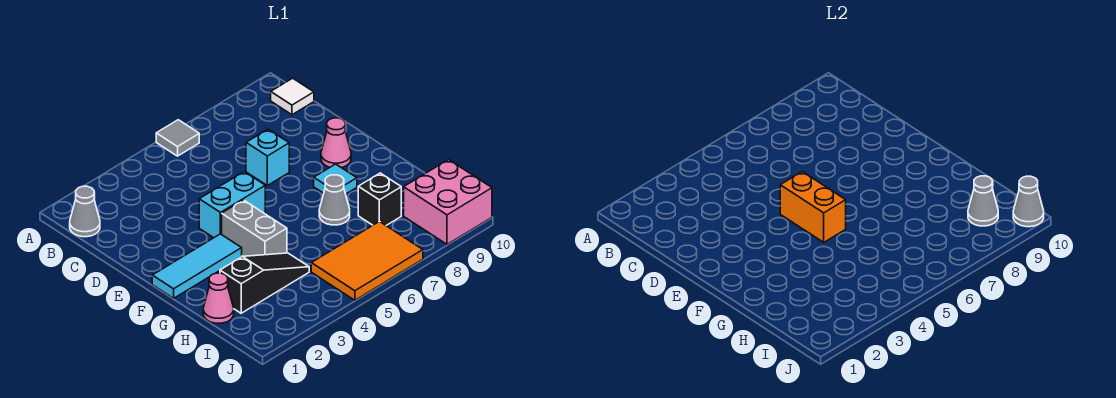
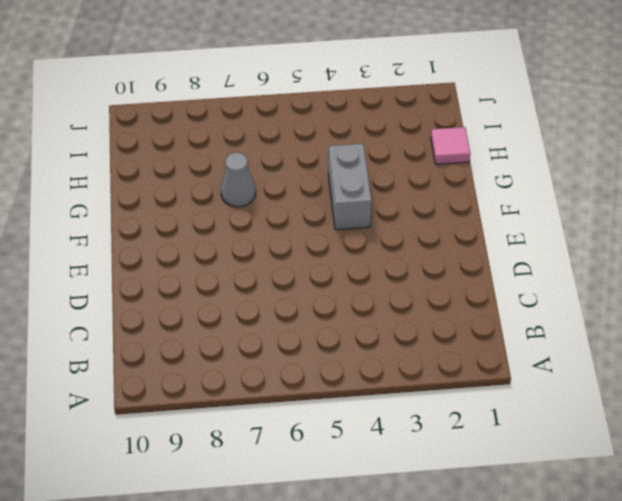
pink 1x1 tile [431,127,470,164] -> pink 1x1 cone [203,273,234,323]
none -> grey 1x1 tile [156,120,199,156]
none -> grey 1x1 cone [70,186,100,237]
none -> white 1x1 tile [271,78,314,115]

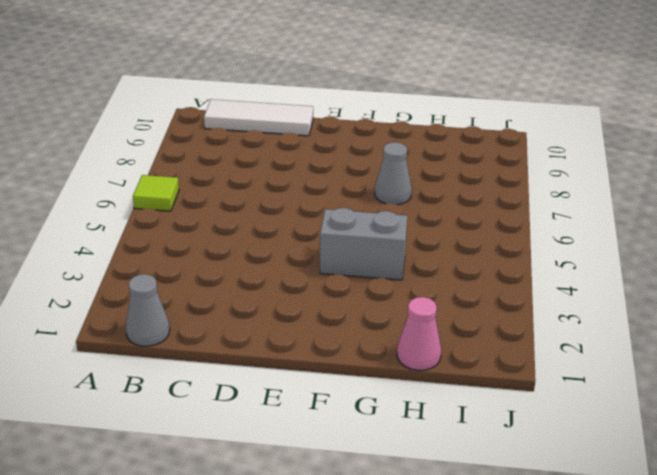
lime 1x1 tile [133,175,179,211] -> grey 1x1 tile [156,120,199,156]
white 1x3 tile [204,99,313,136] -> white 1x1 tile [271,78,314,115]
none -> cyan 1x1 brick [246,129,289,185]
none -> cyan 1x2 brick [199,172,265,238]
none -> pink 1x1 cone [321,118,351,168]

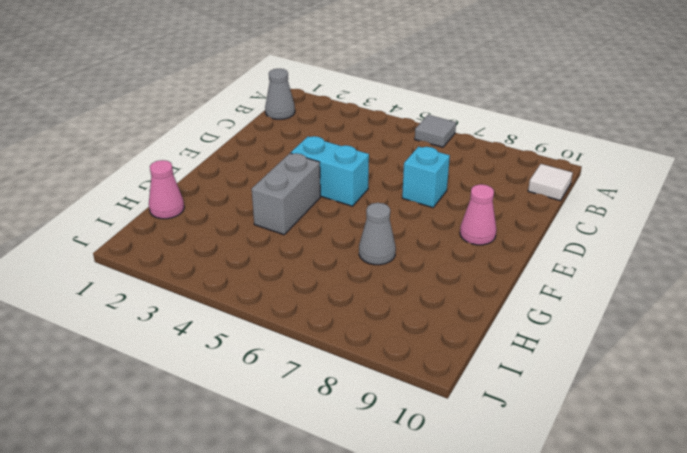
none -> cyan 1x3 tile [152,234,242,298]
none -> cyan 1x1 tile [314,164,357,194]
none -> black 1x3 slope [220,253,309,313]

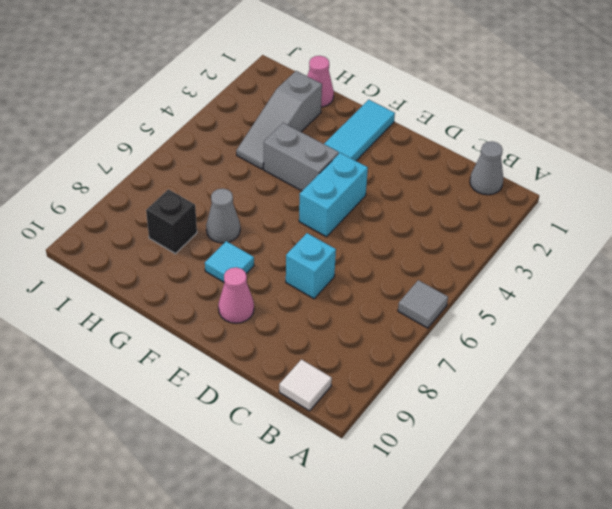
grey 1x3 slope [236,71,322,169] -> black 1x3 slope [220,253,309,313]
none -> orange 2x3 tile [311,221,423,300]
none -> pink 2x2 brick [404,160,492,244]
none -> orange 1x2 brick [780,172,846,242]

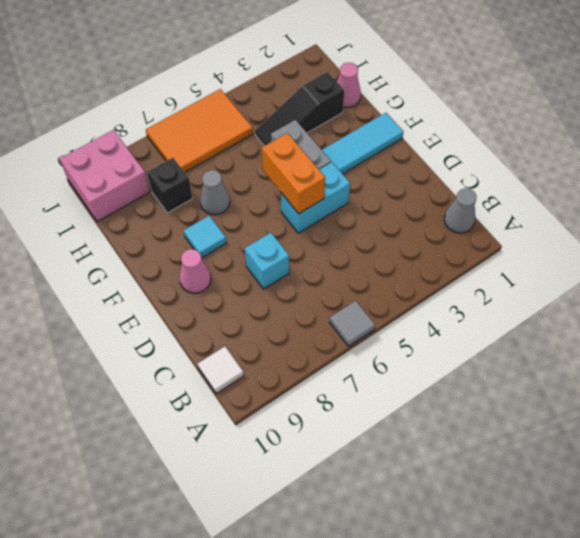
none -> grey 1x1 cone [968,176,998,226]
none -> grey 1x1 cone [1013,176,1044,227]

